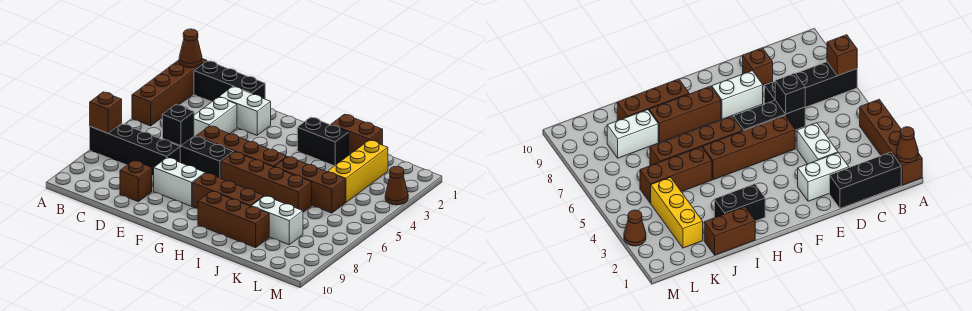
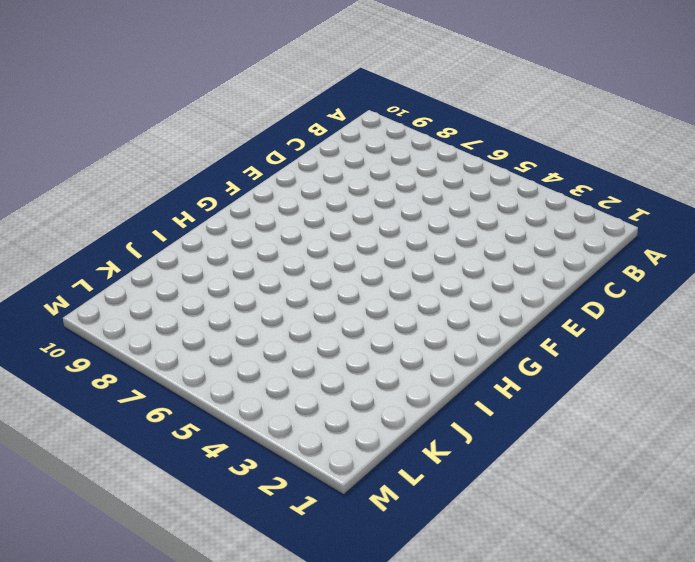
none -> brown 1x4 brick [132,59,207,126]
none -> black 1x4 brick [90,124,180,175]
none -> black 1x3 brick [194,61,265,102]

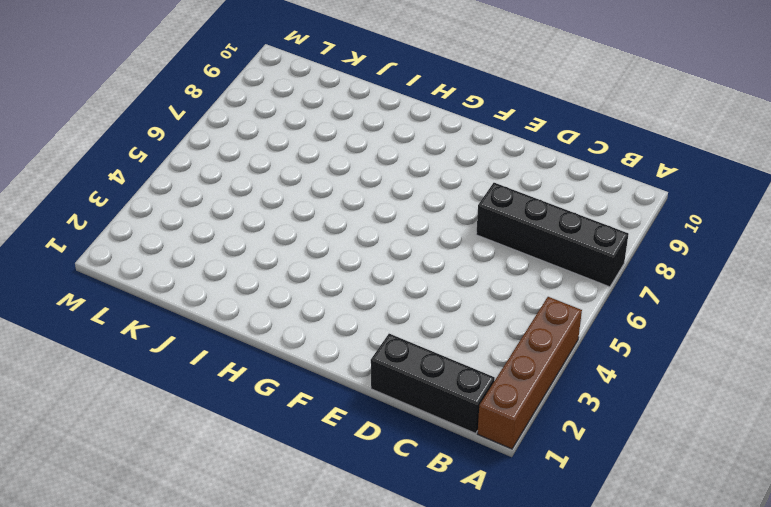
none -> white 1x2 brick [219,87,271,135]
none -> white 1x2 brick [194,97,237,136]
none -> black 1x3 brick [162,136,233,178]

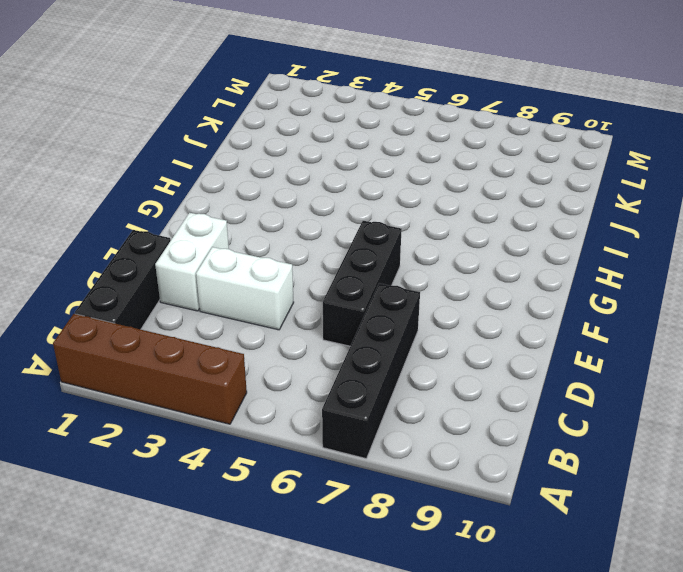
none -> brown 1x1 brick [120,161,152,202]
none -> brown 1x4 brick [196,126,287,167]
none -> white 1x2 brick [154,158,205,206]

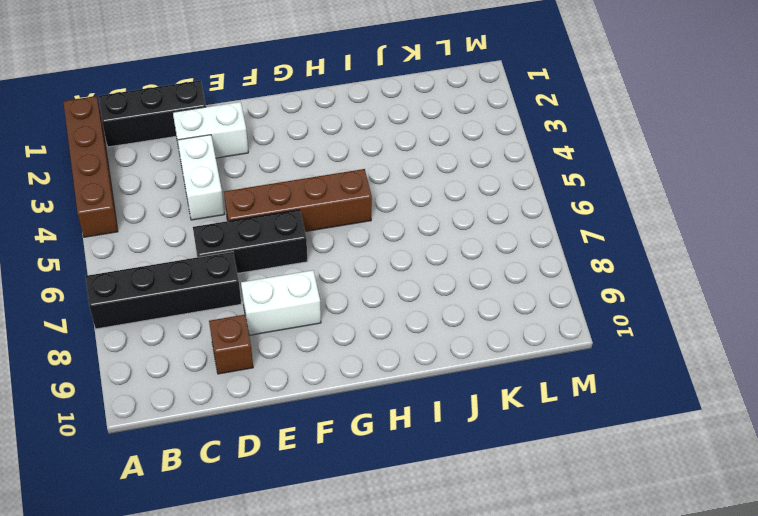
none -> brown 1x4 brick [221,152,312,212]
none -> brown 1x3 brick [193,173,264,209]
none -> black 1x2 brick [297,117,349,166]

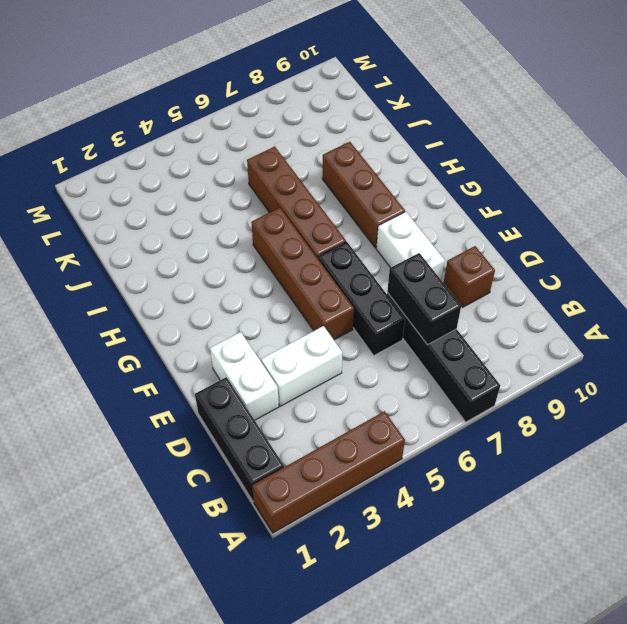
black 1x2 brick [387,253,461,345] -> black 1x2 brick moved to [297,117,349,166]
none -> brown 1x3 brick [198,191,269,248]
none -> brown 1x2 brick [331,114,383,155]
none -> brown 1x3 brick [274,157,345,213]

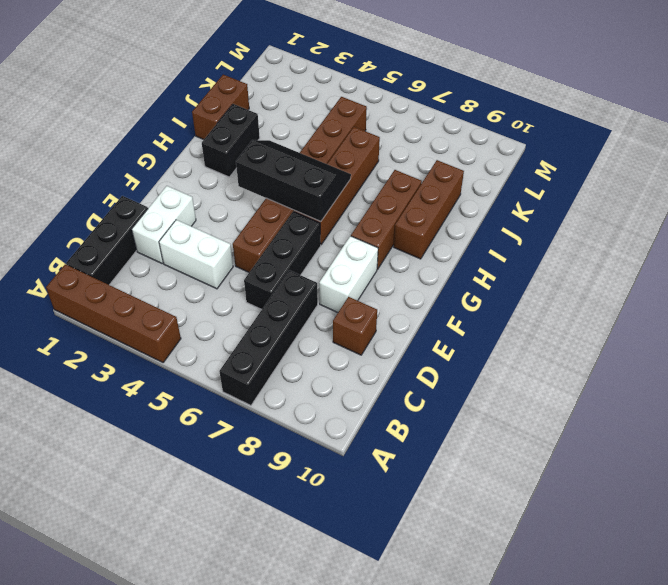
black 2x3 slope [236,140,351,222] -> none
none -> white 1x2 brick [251,196,303,245]
none -> yellow 1x3 brick [327,140,388,202]
none -> brown 1x1 cone [385,166,408,205]

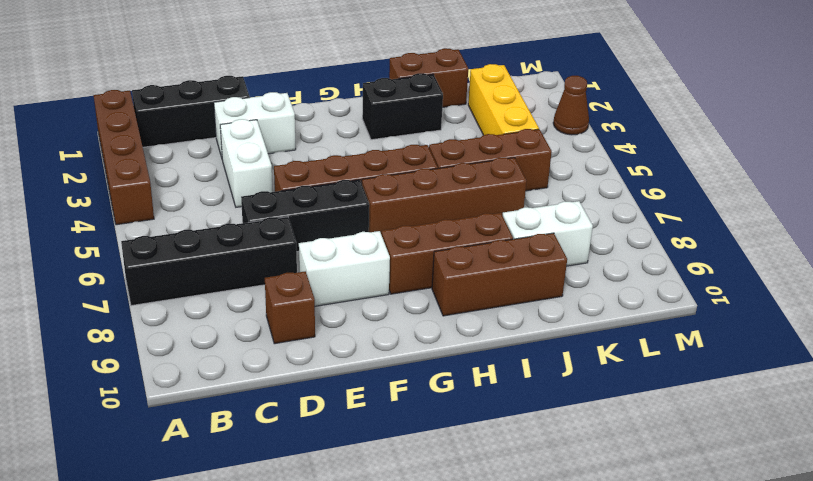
none -> brown 1x1 cone [179,29,202,68]
none -> brown 1x1 brick [90,92,122,133]
none -> black 1x1 brick [162,105,194,146]

